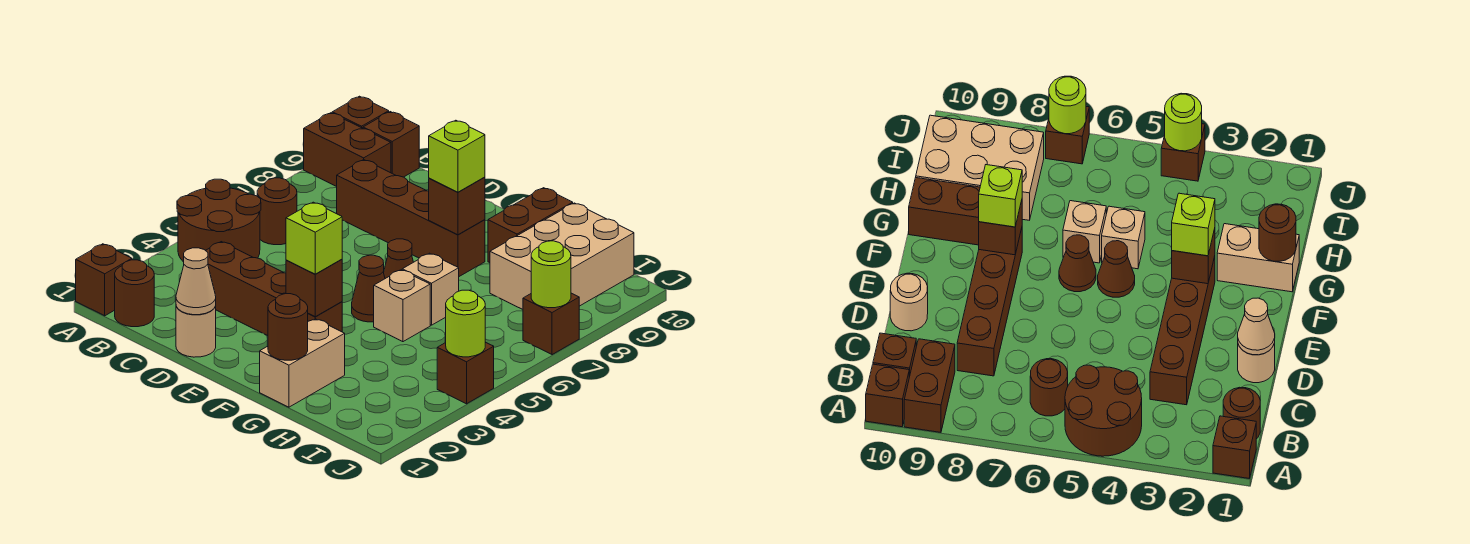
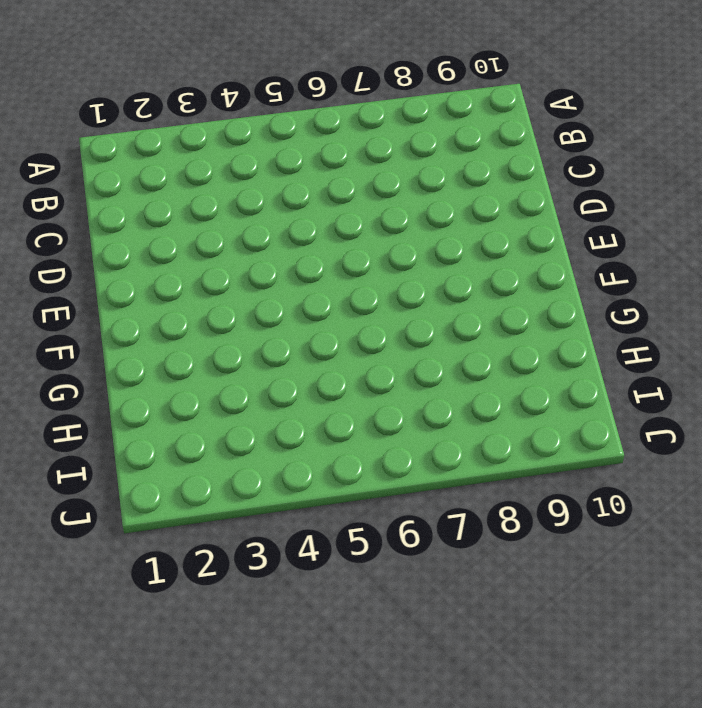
none -> brown 1x1 brick [76,244,132,316]
none -> brown 2x2 round brick [177,179,261,262]
none -> brown 1x2 brick [304,113,391,187]

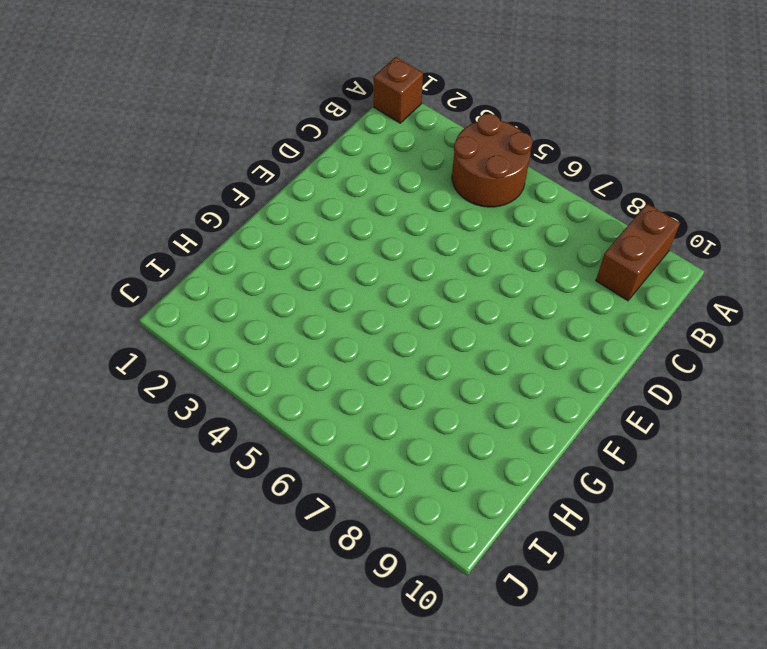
none -> brown 1x1 brick [332,96,389,128]
none -> brown 1x1 round brick [115,260,154,327]
none -> brown 1x1 round brick [257,178,297,245]

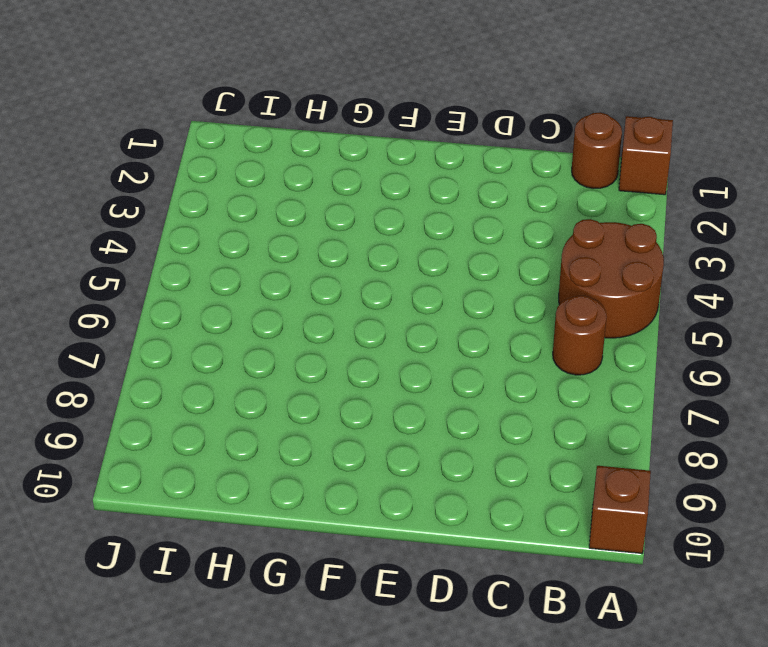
none -> brown 1x2 brick [304,113,391,187]
none -> brown 1x1 brick [363,112,419,177]
none -> brown 1x4 brick [205,242,342,336]

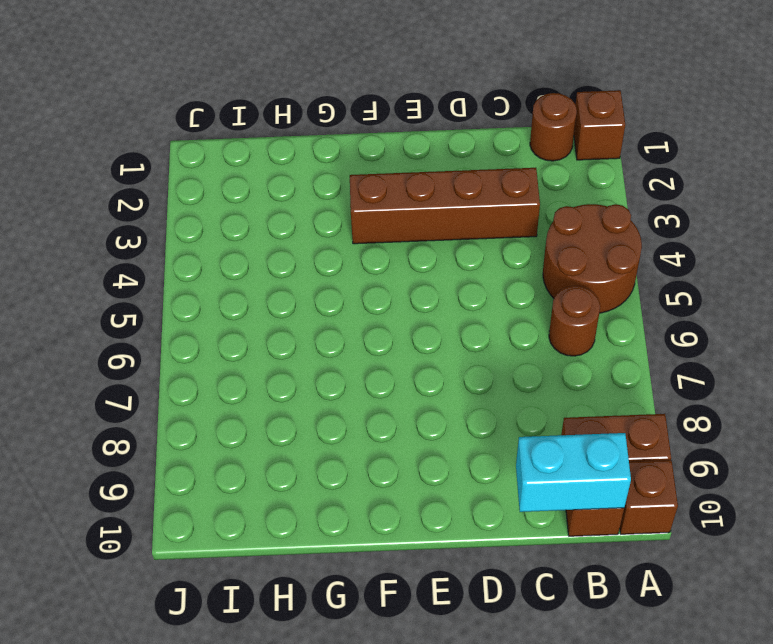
cyan 1x2 brick [516,433,631,512] -> none
none -> brown 1x4 brick [337,160,485,276]
none -> tan 1x1 round brick [176,306,216,357]
none -> tan 1x1 round brick [890,273,928,331]

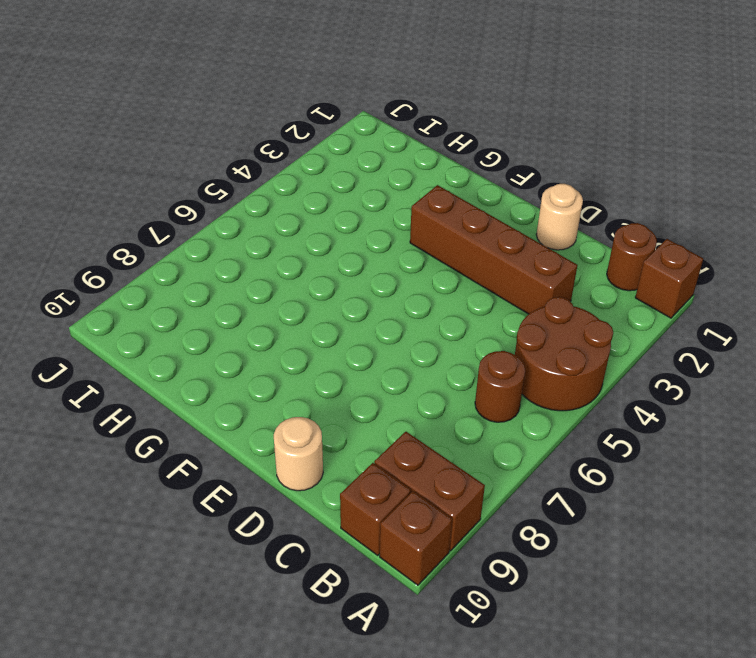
none -> brown 1x4 brick [337,160,485,276]
none -> brown 1x1 cone [352,255,385,322]
none -> brown 1x1 cone [384,239,413,279]

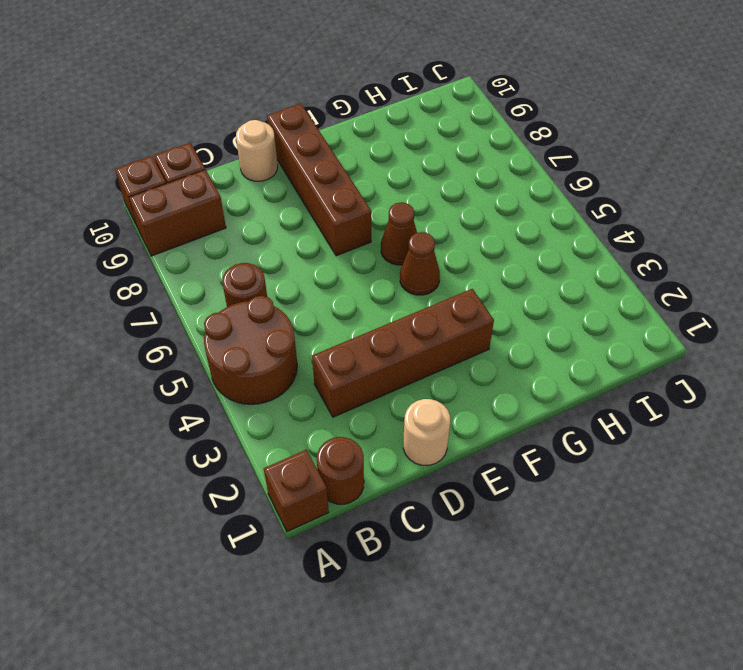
brown 1x4 brick [267,104,371,256] -> brown 1x4 brick turned to [337,160,485,276]
none -> tan 1x2 brick [260,319,345,407]
none -> tan 1x1 brick [374,270,430,342]
none -> tan 1x1 brick [402,253,459,325]

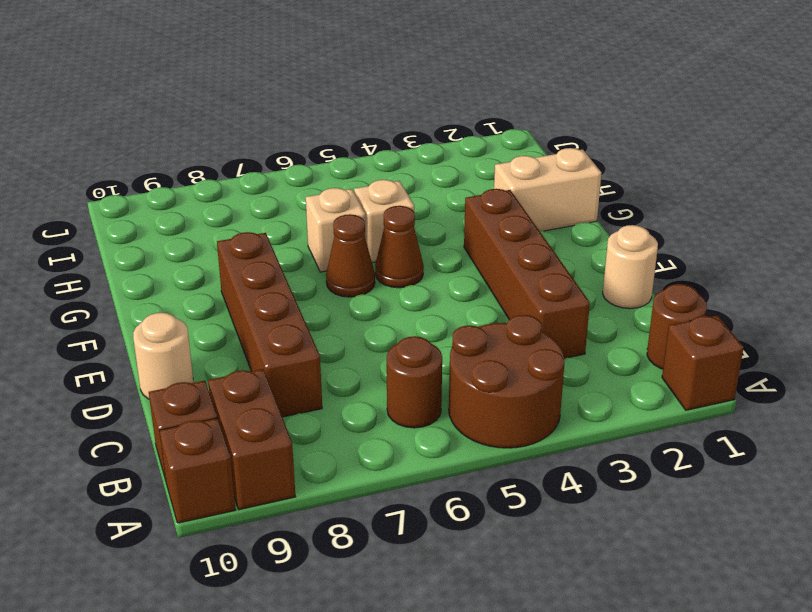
none -> brown 1x2 brick [488,188,573,263]
none -> tan 2x3 brick [490,203,634,309]
none -> brown 1x1 brick [437,342,494,404]

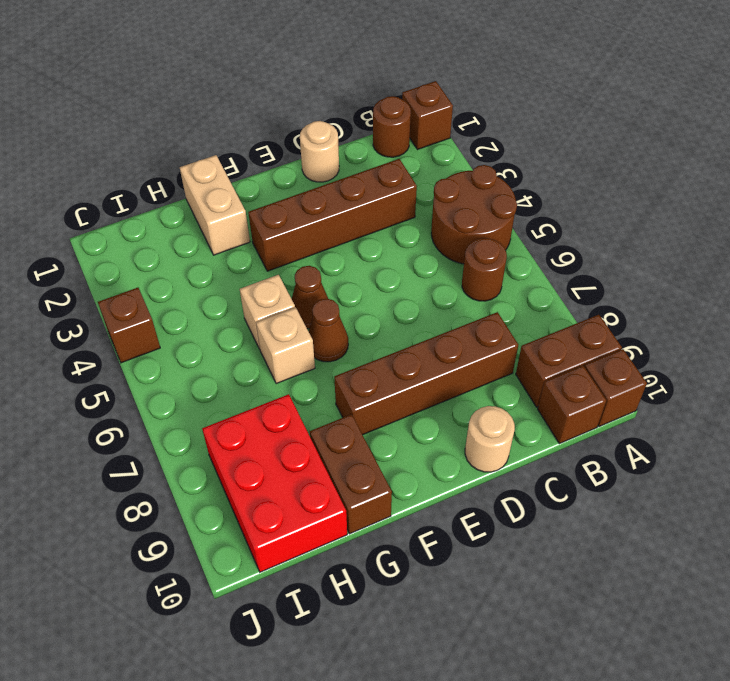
red 2x3 brick [202,394,347,572] -> tan 2x3 brick [490,203,634,309]
none -> brown 1x1 brick [523,293,579,355]
none -> tan 1x1 cone [176,248,216,315]
none -> brown 1x1 brick [286,259,342,317]

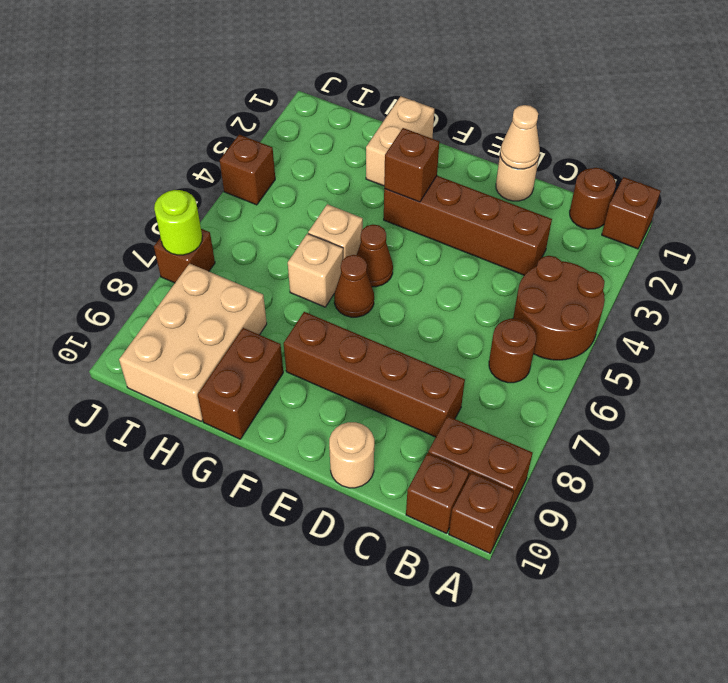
none -> brown 1x1 brick [429,177,485,235]
none -> brown 1x1 round brick [268,294,308,360]
none -> lime 1x1 round brick [446,290,485,357]

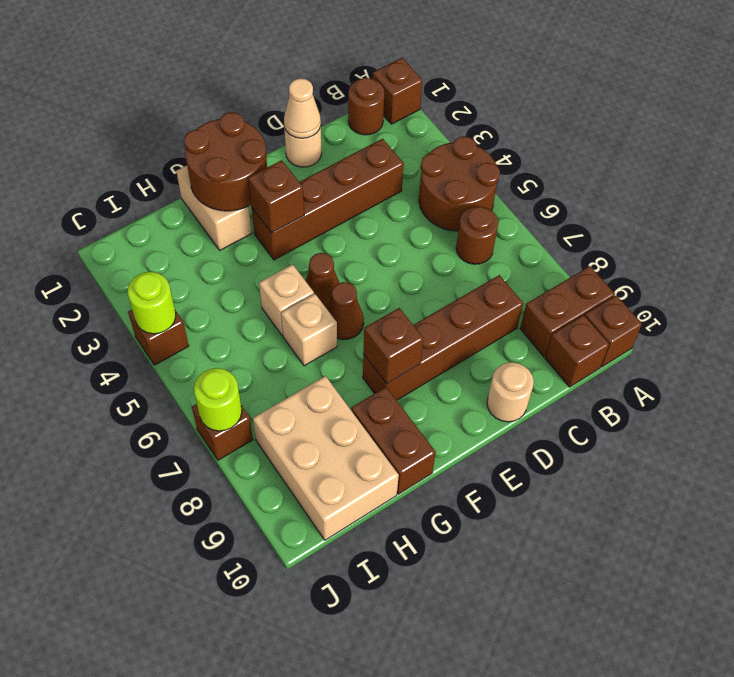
brown 2x2 round brick [184,112,267,211] -> brown 1x1 round brick [268,294,308,360]
none -> lime 1x1 brick [286,202,342,274]
none -> lime 1x1 brick [429,120,485,192]

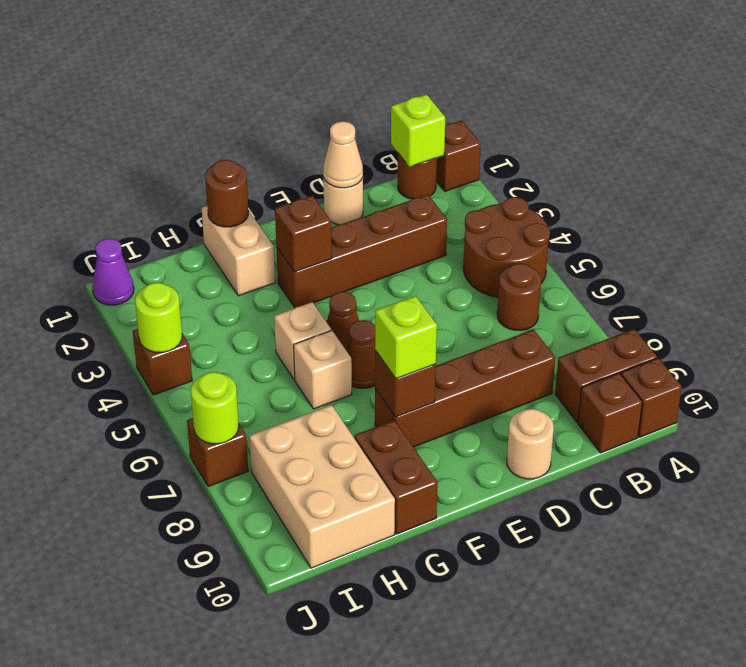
lime 1x1 brick [391,94,445,167] -> lime 1x1 brick moved to [286,202,342,274]
purple 1x1 cone [92,238,134,305] -> none

